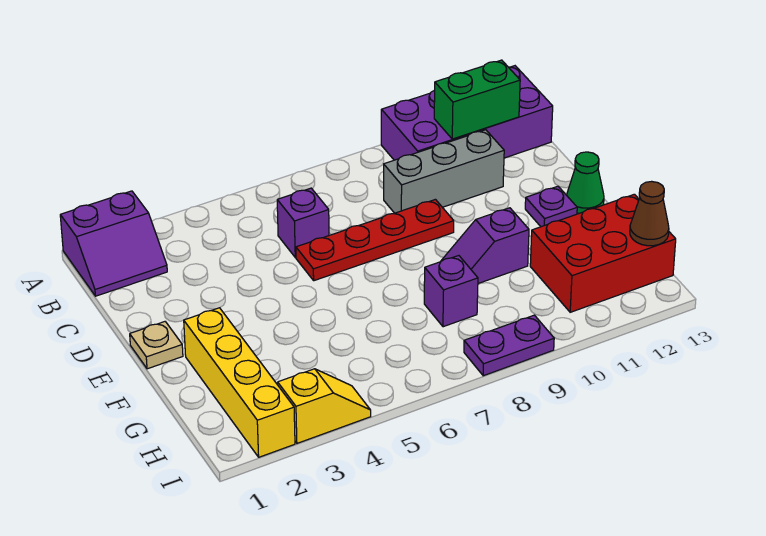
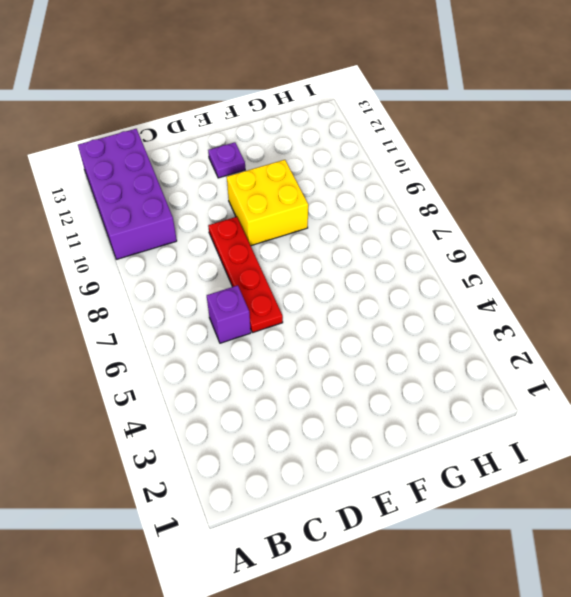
yellow 2x2 brick [227,160,308,246] -> purple 1x2 slope [441,208,529,283]
none -> purple 2x2 slope [60,191,167,296]
none -> grey 1x3 brick [384,130,504,213]
none -> tan 1x1 plate [130,322,183,369]

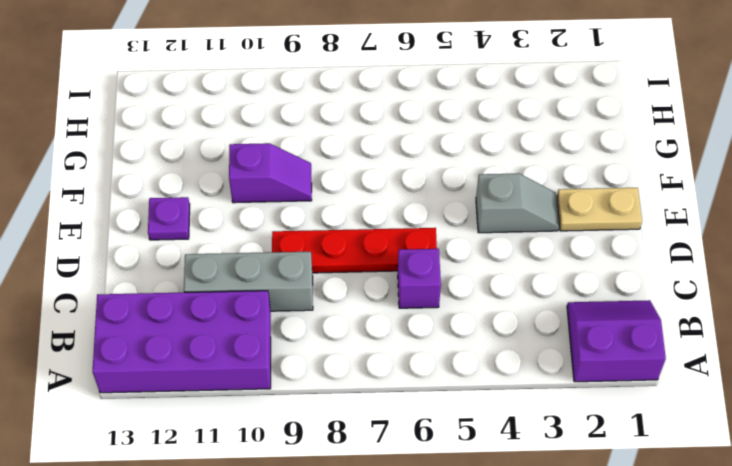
tan 1x2 plate [557,188,642,231] -> tan 1x1 plate [130,322,183,369]
grey 1x2 slope [476,173,559,233] -> none
none -> green 1x1 cone [567,152,604,213]
none -> yellow 1x4 brick [184,308,295,457]
none -> purple 1x1 brick [424,256,478,327]

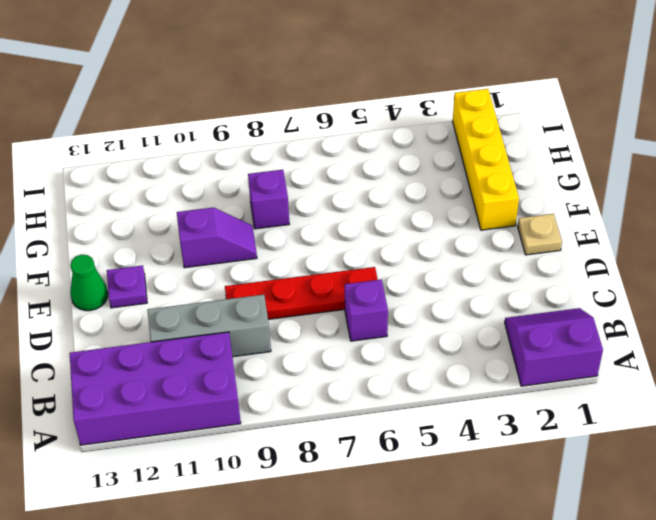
none -> red 2x3 brick [530,194,676,312]
none -> yellow 1x2 slope [278,369,371,443]
none -> purple 1x2 plate [464,315,554,376]

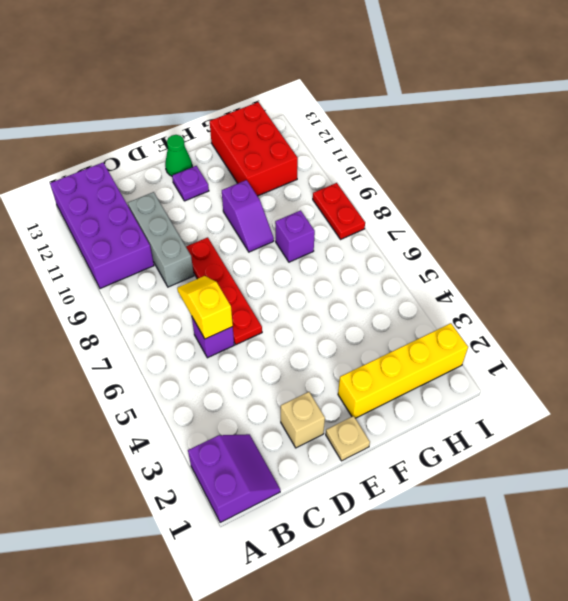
yellow 1x2 slope [177,276,233,339] -> yellow 1x2 slope moved to [278,369,371,443]
tan 1x1 brick [281,392,325,448] -> none
red 1x2 plate [313,183,365,239] -> purple 1x2 plate [464,315,554,376]
none -> green 1x2 brick [434,60,520,139]
none -> brown 1x1 cone [630,181,669,246]

